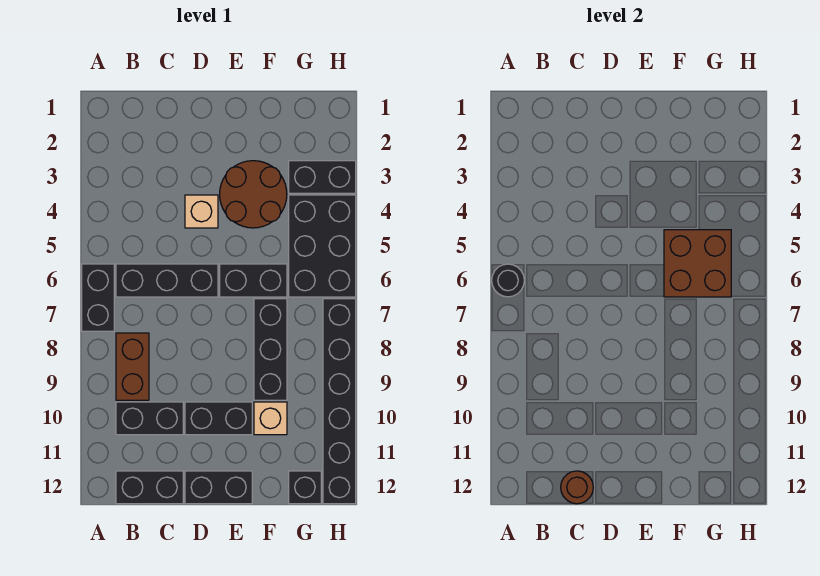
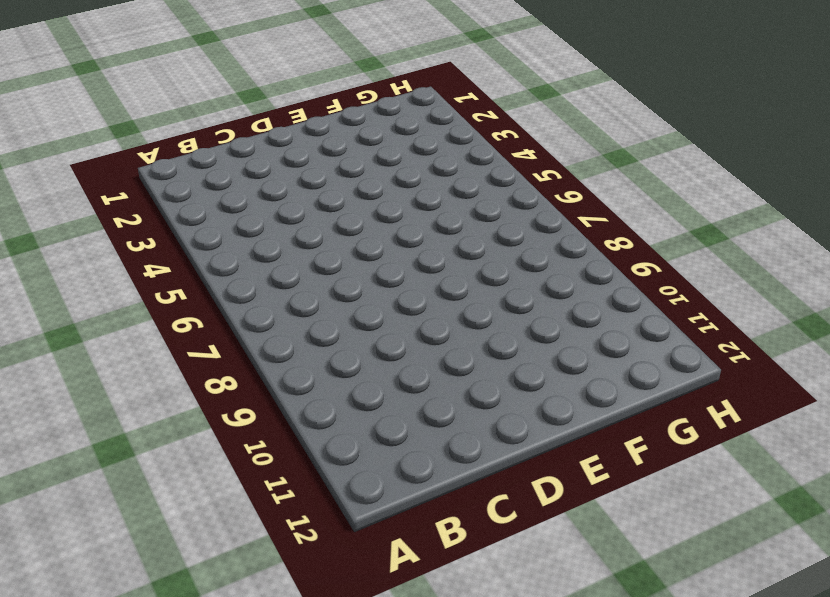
none -> black 1x2 brick [82,264,114,331]
none -> black 1x3 brick [116,264,218,297]
none -> brown 1x2 brick [116,333,149,400]

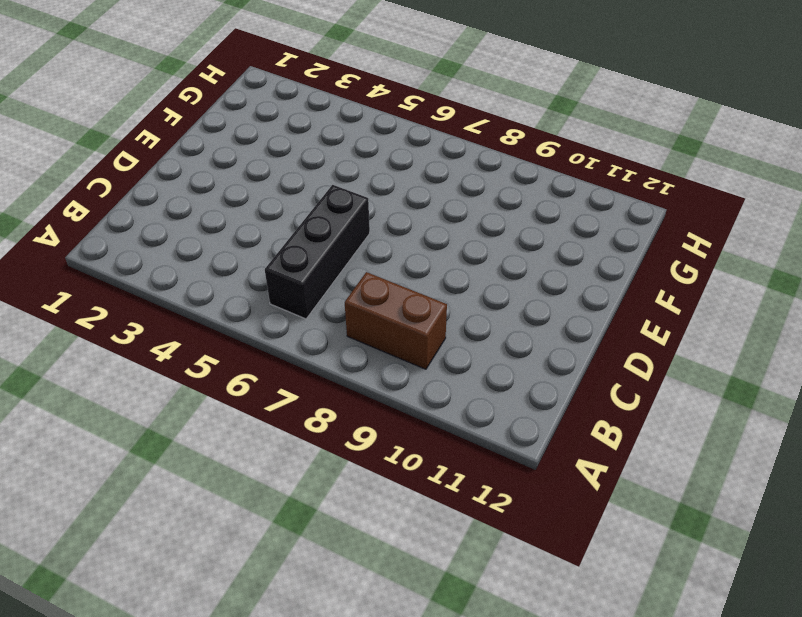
none -> black 1x2 brick [82,264,114,331]
none -> black 1x2 brick [116,402,183,435]
none -> black 1x2 brick [116,471,183,504]

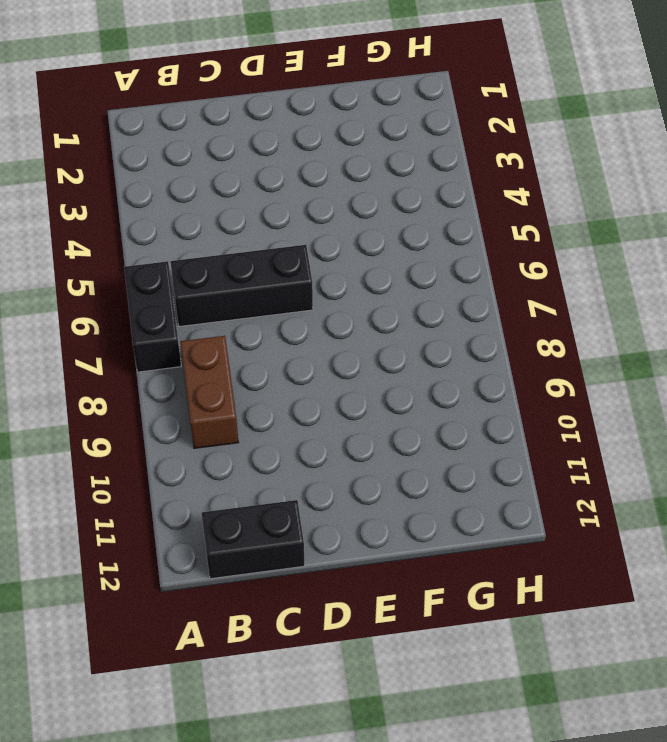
none -> black 1x2 brick [116,402,183,435]
none -> tan 1x1 brick [185,195,218,228]
none -> black 1x2 brick [185,402,252,435]

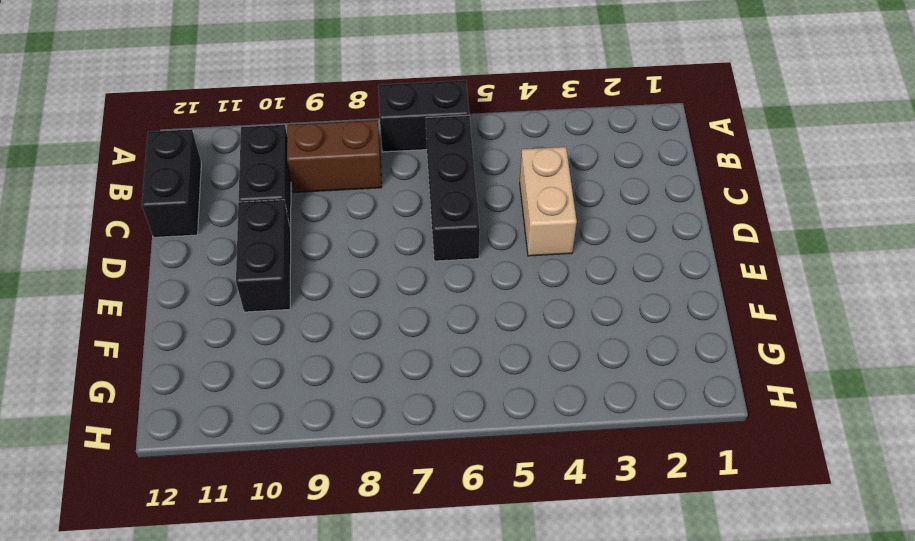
tan 1x2 brick [520,147,577,256] -> tan 1x1 brick [185,195,218,228]
none -> black 1x2 brick [185,471,252,504]
none -> brown 2x2 round brick [220,161,287,228]
none -> black 1x2 brick [220,264,287,297]

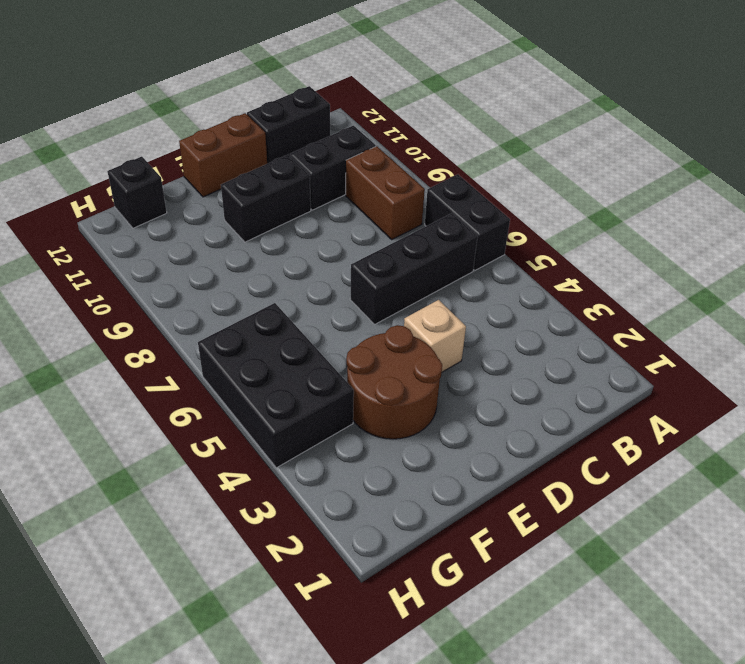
brown 1x2 brick [179,113,267,197] -> black 1x2 brick [185,471,252,504]
none -> black 1x2 brick [220,264,287,297]
none -> black 1x3 brick [254,299,287,400]
none -> tan 1x1 brick [254,402,287,435]

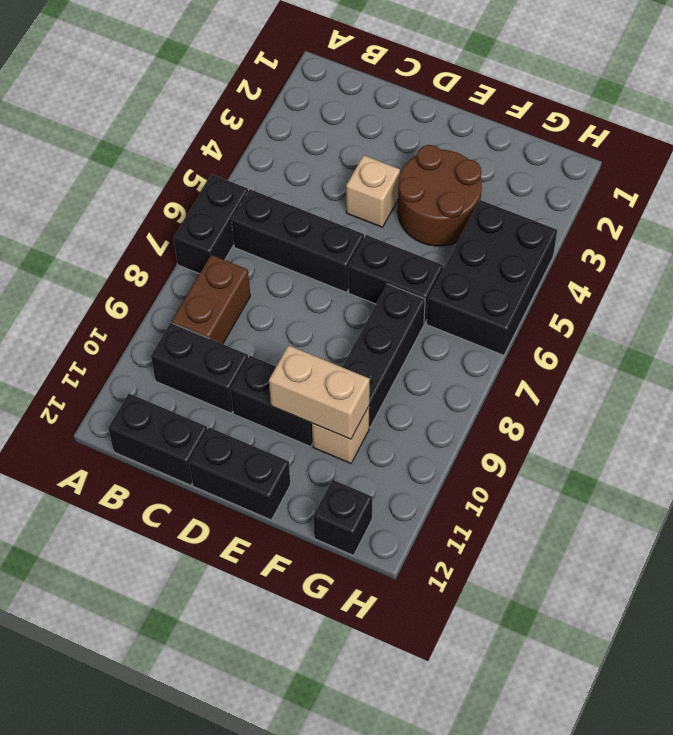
tan 1x2 brick [269,345,370,439] -> none
none -> black 1x2 brick [289,161,356,193]
none -> black 1x6 brick [323,299,356,504]
none -> black 1x1 round brick [492,264,524,297]

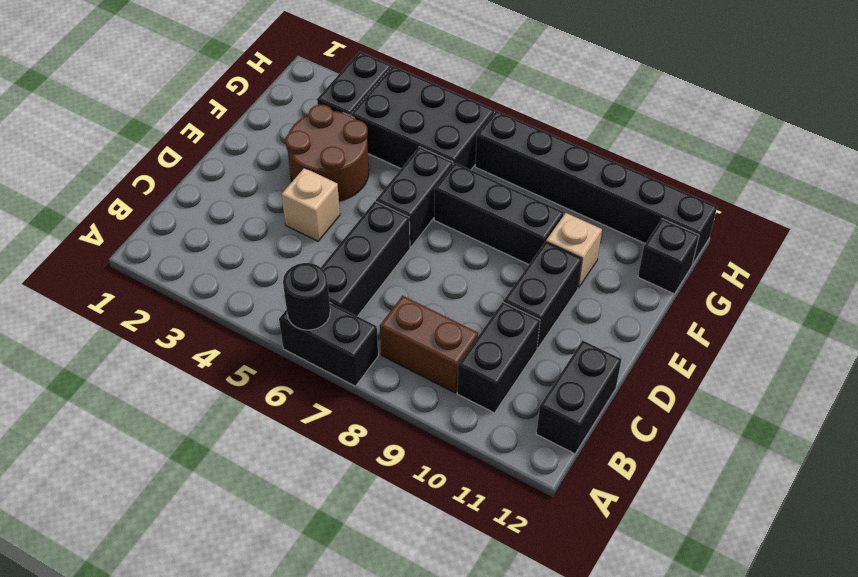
none -> black 1x2 brick [185,471,252,504]
none -> brown 1x1 round brick [561,471,593,504]
none -> brown 2x2 brick [664,230,731,297]

